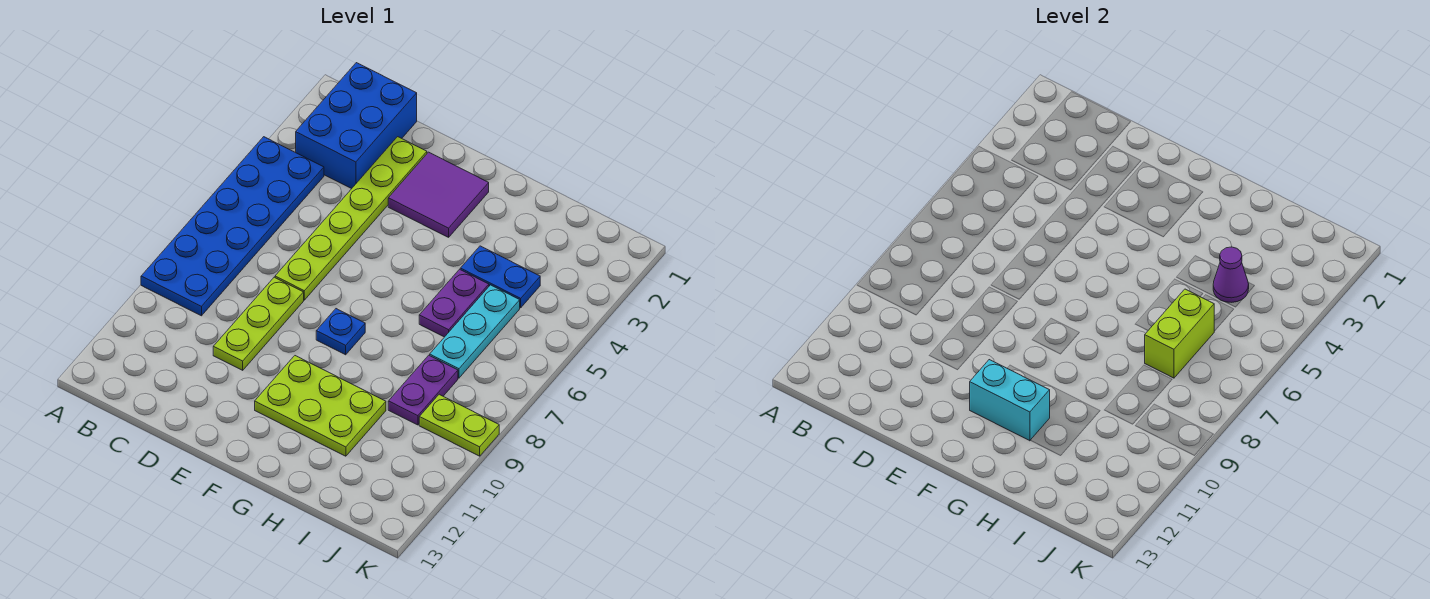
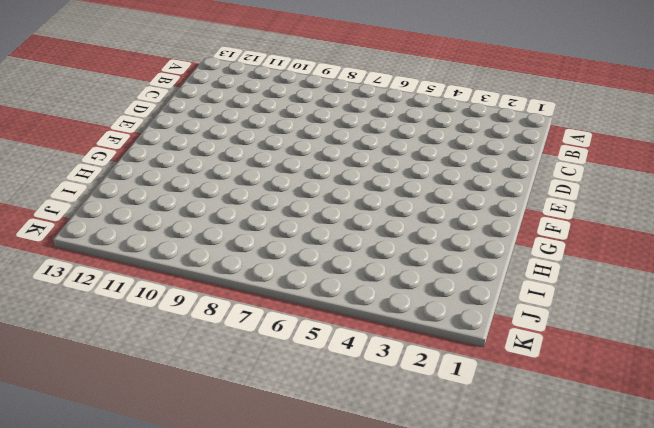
none -> blue 2x6 plate [141,137,324,316]
none -> blue 2x3 brick [296,63,417,189]
none -> lime 1x6 plate [275,137,427,300]

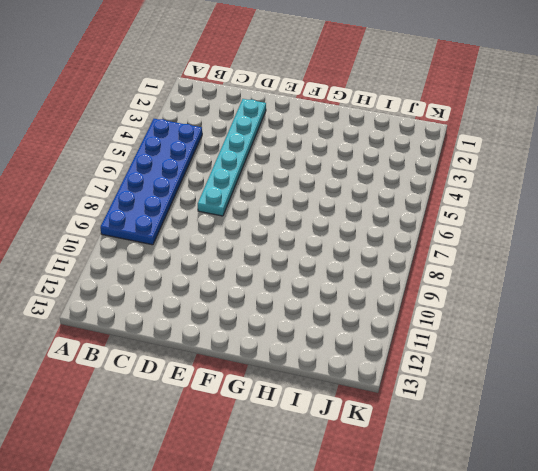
cyan 1x6 plate [198,99,266,216] -> lime 1x6 plate [275,137,427,300]
none -> blue 2x3 brick [296,63,417,189]
none -> lime 1x3 plate [213,277,304,370]
none -> purple 2x2 tile [388,152,489,237]

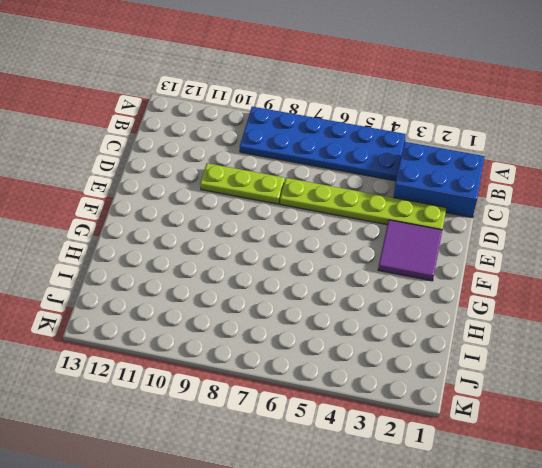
none -> blue 1x1 plate [316,309,365,355]
none -> lime 2x3 plate [255,356,386,456]
none -> blue 1x2 plate [460,246,540,308]

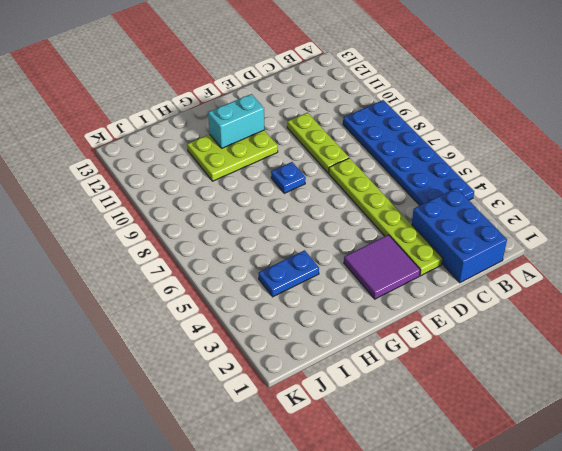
none -> purple 1x2 plate [419,269,489,337]
none -> cyan 1x3 plate [430,285,520,378]
none -> purple 1x2 plate [388,355,458,425]

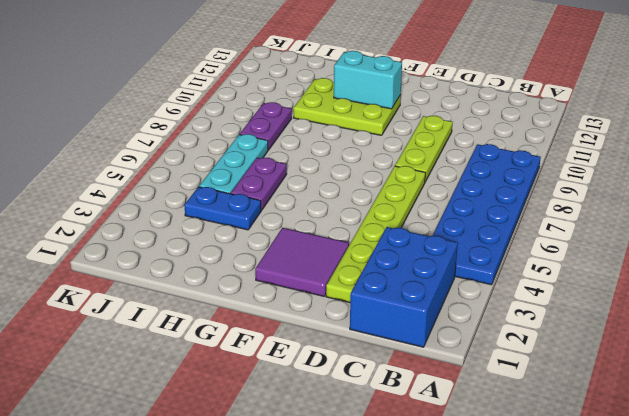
none -> blue 1x1 plate [316,309,365,355]
none -> lime 1x2 plate [419,394,499,456]
none -> purple 1x1 cone [1213,247,1249,302]

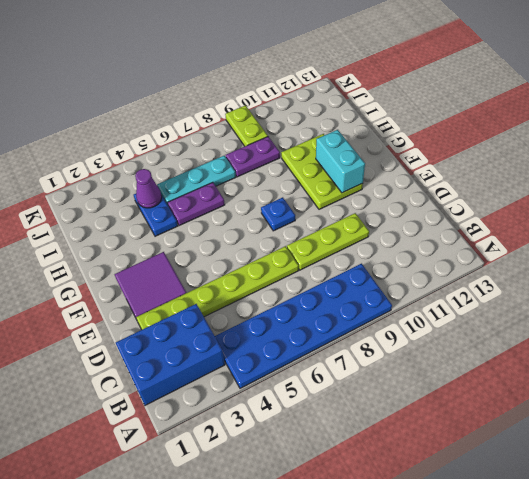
none -> lime 1x2 brick [1145,289,1214,378]

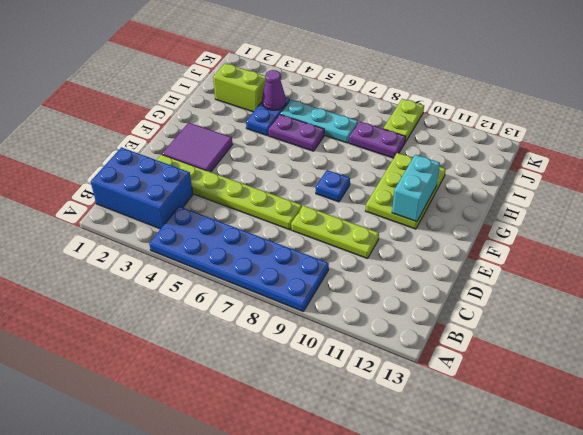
lime 1x2 brick [213,63,266,112] -> lime 1x2 brick moved to [1145,289,1214,378]

